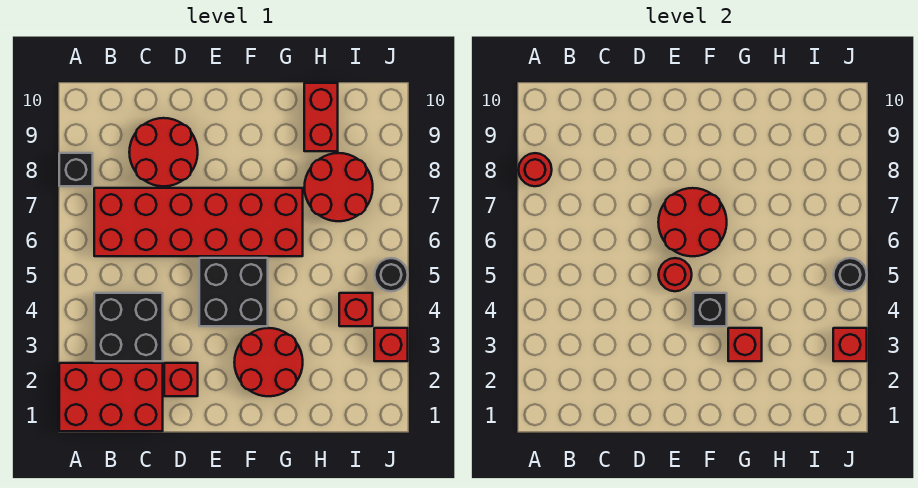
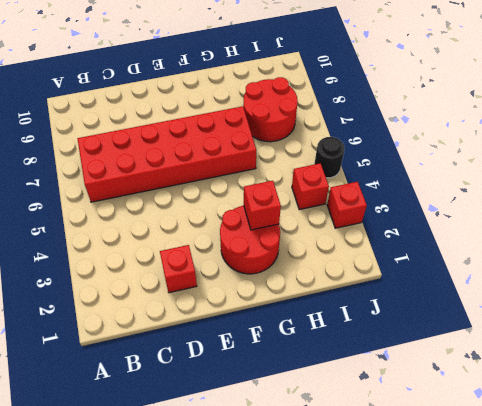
none -> red 2x3 brick [59,363,163,431]
none -> black 1x1 brick [59,153,93,186]
none -> black 2x2 brick [94,293,163,361]

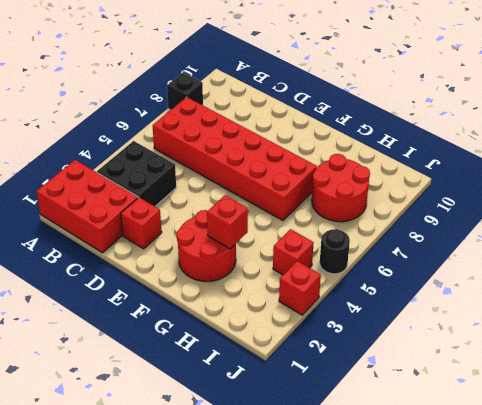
none -> red 2x2 round brick [129,118,198,186]
none -> black 2x2 brick [199,258,268,326]
none -> red 1x2 brick [304,83,338,151]

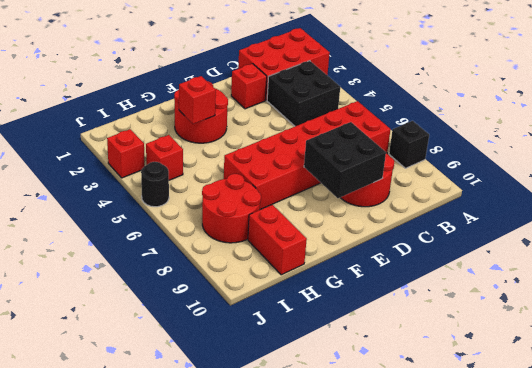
black 2x2 brick [304,122,386,198] -> black 2x2 brick moved to [199,258,268,326]
none -> red 1x1 round brick [518,153,552,186]
none -> red 1x1 round brick [658,258,692,291]
none -> red 2x2 round brick [658,188,727,256]

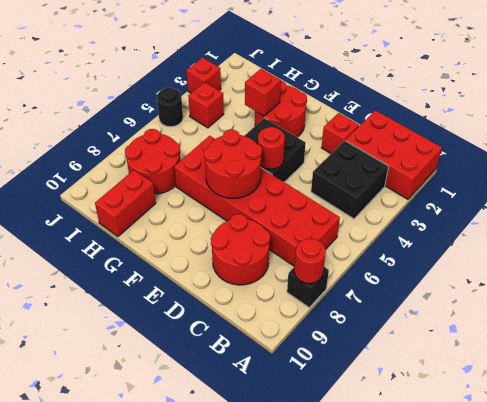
none -> black 1x1 brick [693,293,727,326]
none -> red 1x1 brick [833,328,867,361]
none -> black 1x1 round brick [833,258,867,291]

